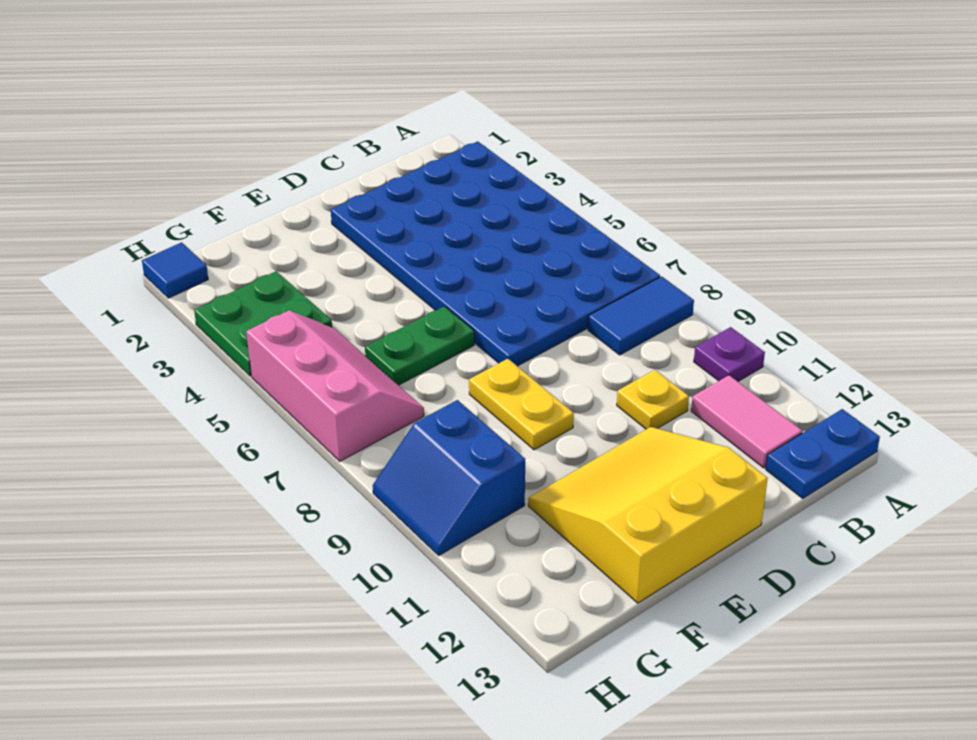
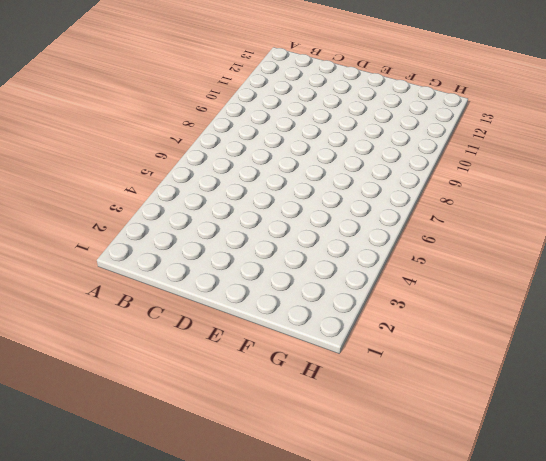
none -> blue 4x6 plate [331,141,660,366]
none -> blue 1x2 tile [588,277,694,355]
none -> purple 1x1 plate [694,327,765,381]

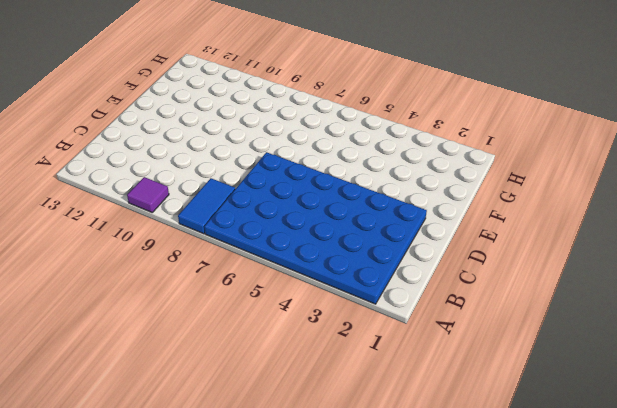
purple 1x1 tile [127,177,169,212] -> purple 1x1 plate [694,327,765,381]
none -> blue 1x2 plate [766,409,880,499]
none -> pink 1x2 tile [691,375,802,468]
none -> yellow 1x1 plate [617,370,689,429]

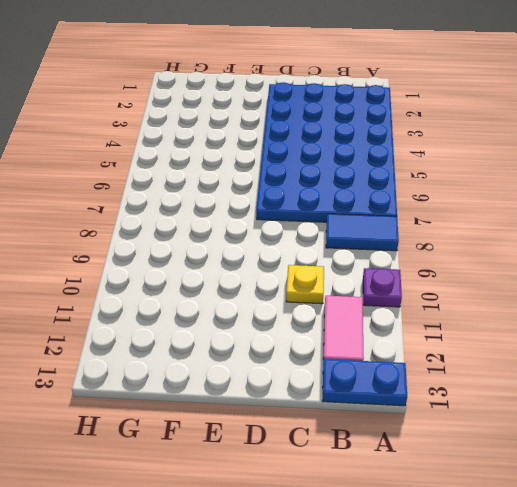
none -> yellow 3x3 slope [528,427,768,603]
none -> green 1x2 plate [365,306,474,385]
none -> yellow 1x2 plate [469,359,574,450]

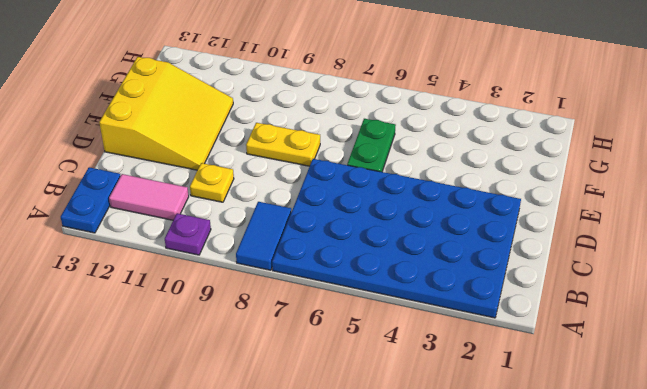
none -> green 2x2 plate [194,271,332,376]
none -> pink 2x3 slope [246,311,424,461]
none -> blue 2x2 slope [373,400,525,555]

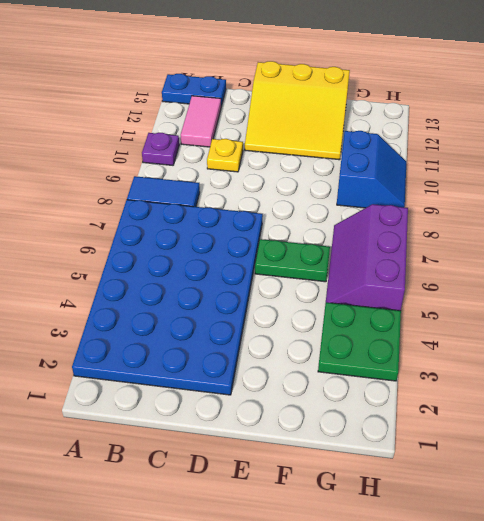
purple 2x3 slope [326,204,408,311] -> pink 2x3 slope [246,311,424,461]
none -> yellow 1x2 plate [469,359,574,450]
none -> blue 1x1 tile [142,242,208,298]

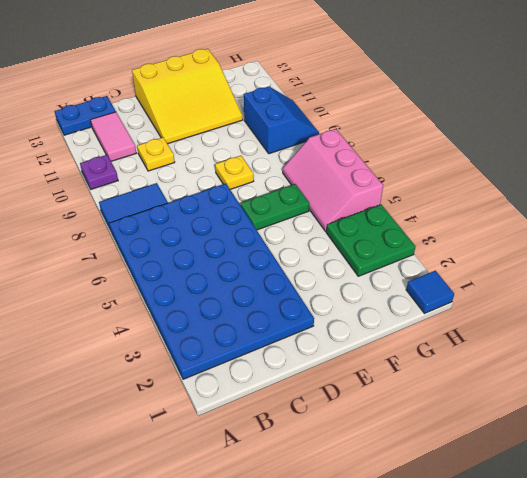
yellow 1x1 plate [215,156,254,189] -> yellow 1x2 plate [469,359,574,450]

